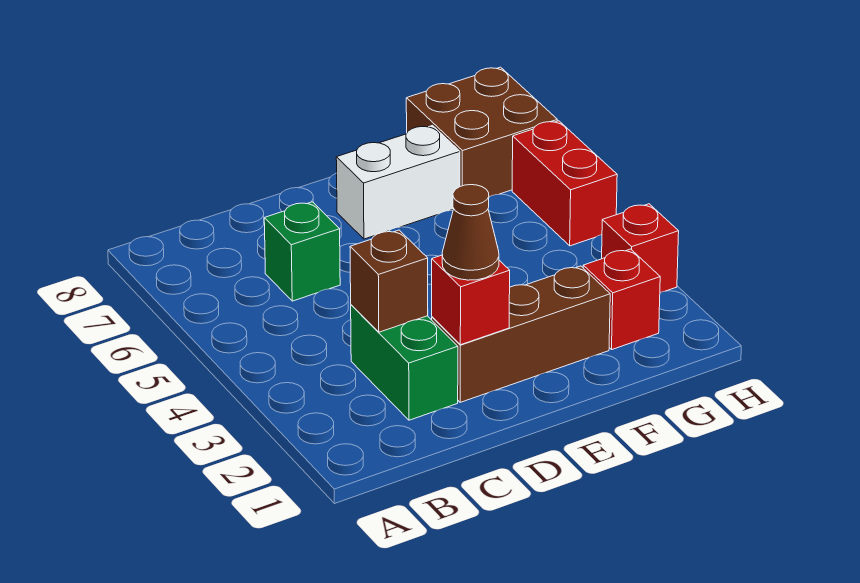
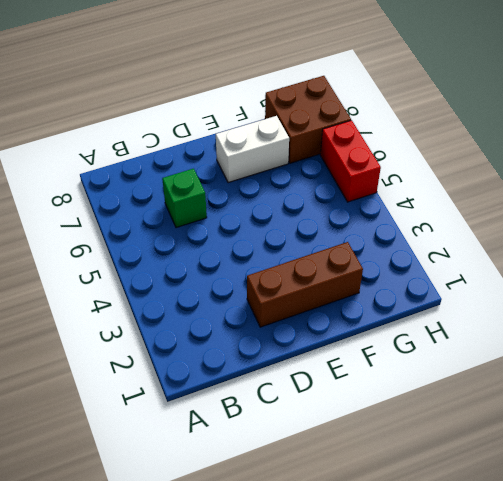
none -> green 1x2 brick [351,305,458,420]
none -> red 1x1 brick [583,249,660,349]

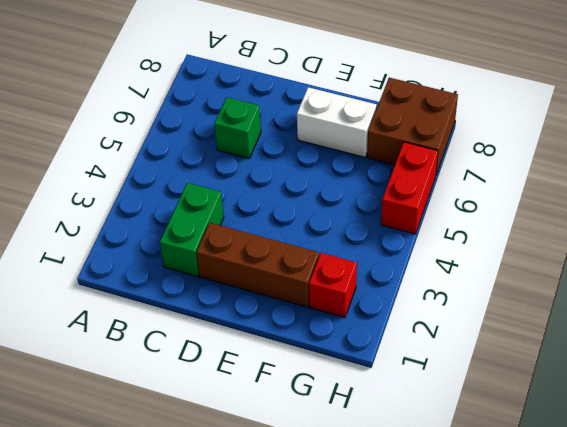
none -> red 1x1 brick [602,204,679,293]
none -> brown 1x1 brick [350,230,428,332]

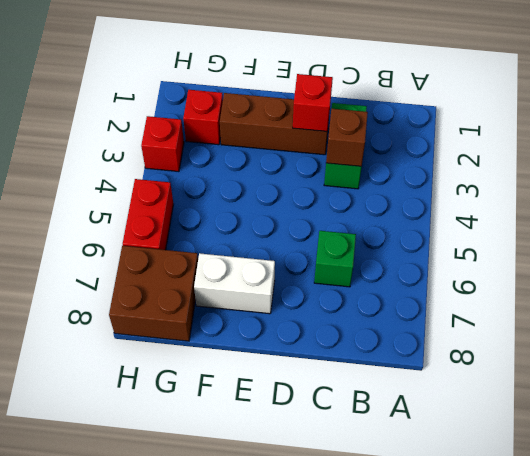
none -> brown 1x1 cone [442,185,499,280]

